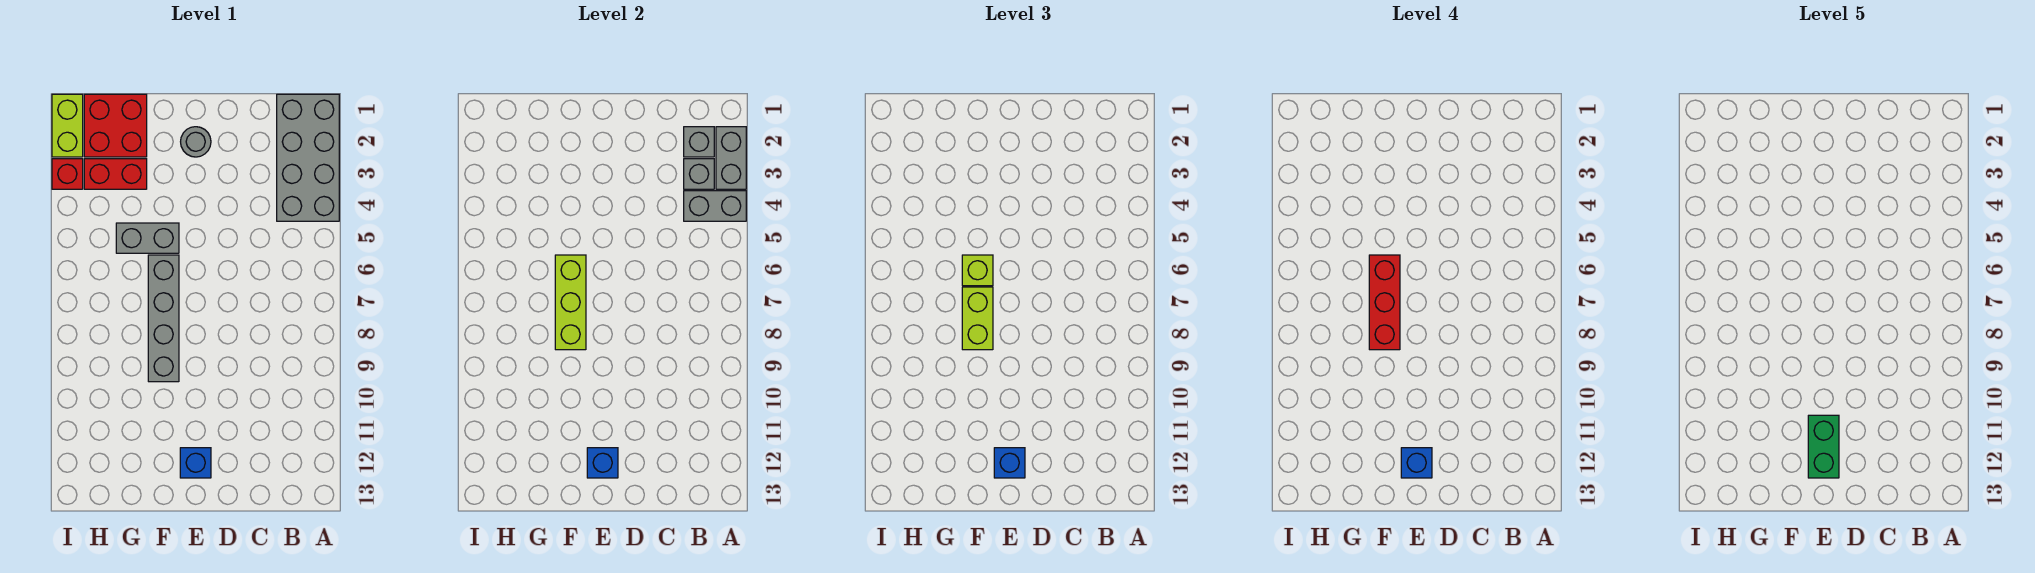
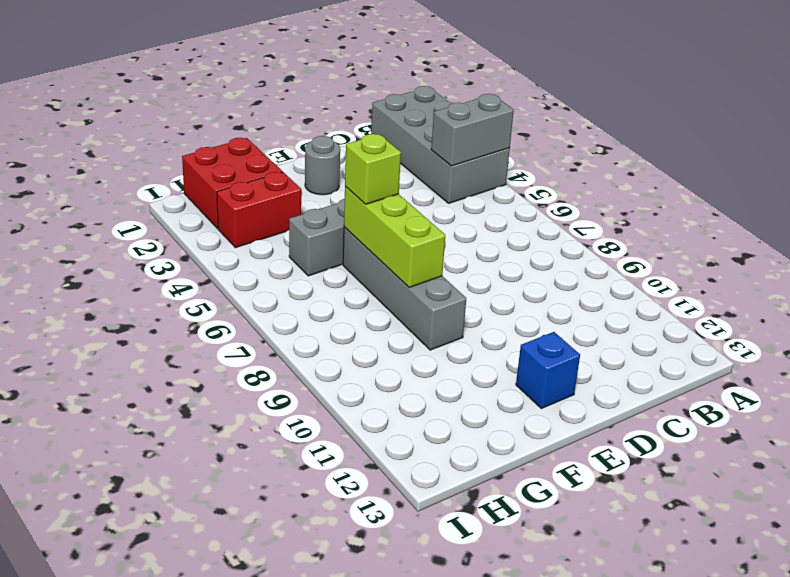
none -> lime 1x2 brick [52,94,83,157]
none -> red 1x1 brick [52,159,83,189]
none -> grey 1x2 brick [716,127,746,189]

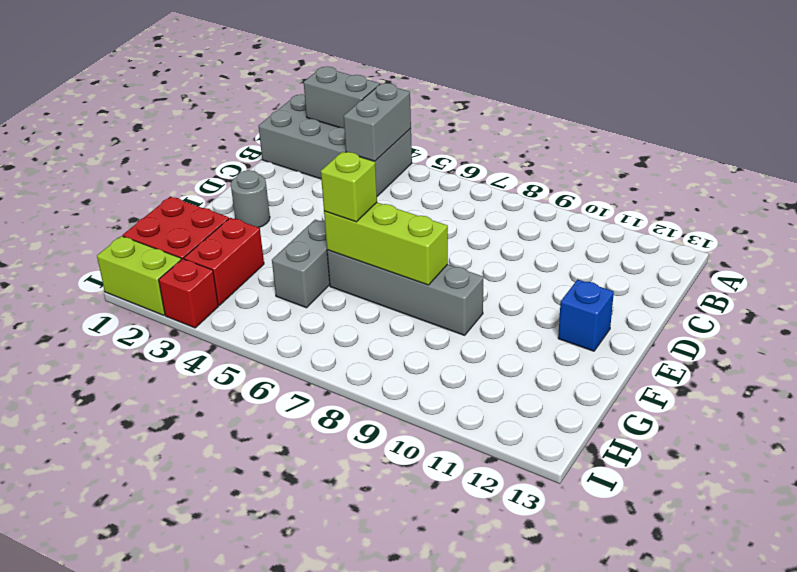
none -> grey 1x1 brick [684,127,714,157]
none -> grey 1x1 brick [684,159,714,189]
none -> blue 1x1 brick [587,448,618,478]

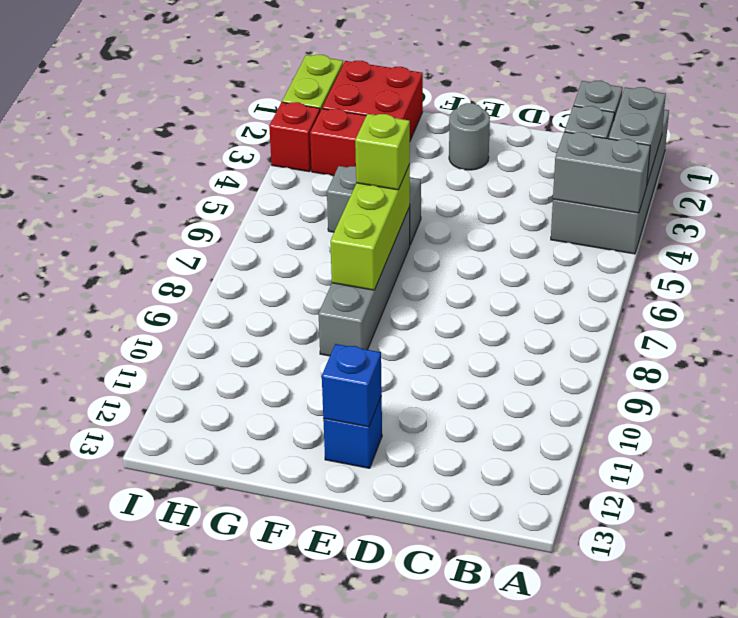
none -> blue 1x1 brick [994,448,1025,478]
none -> lime 1x2 brick [962,287,993,350]
none -> blue 1x1 brick [1401,448,1432,478]

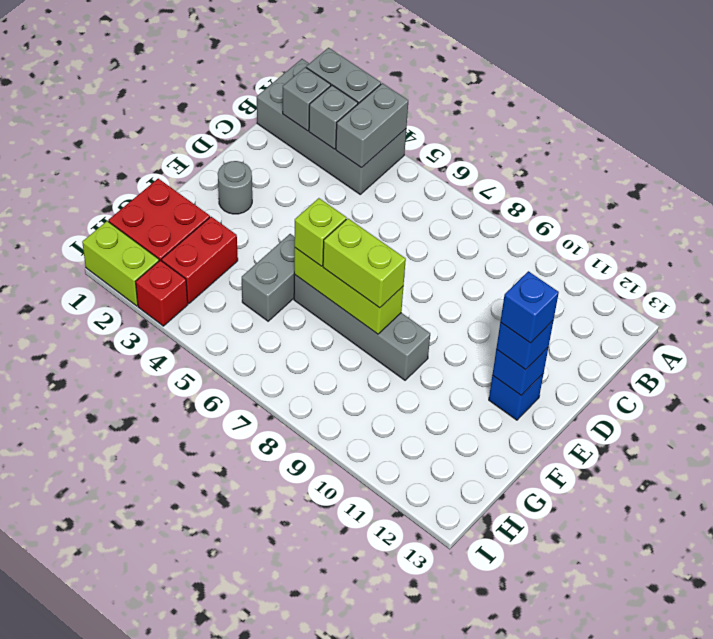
none -> red 1x3 brick [1369,255,1400,350]
none -> green 1x2 brick [1808,415,1839,478]

